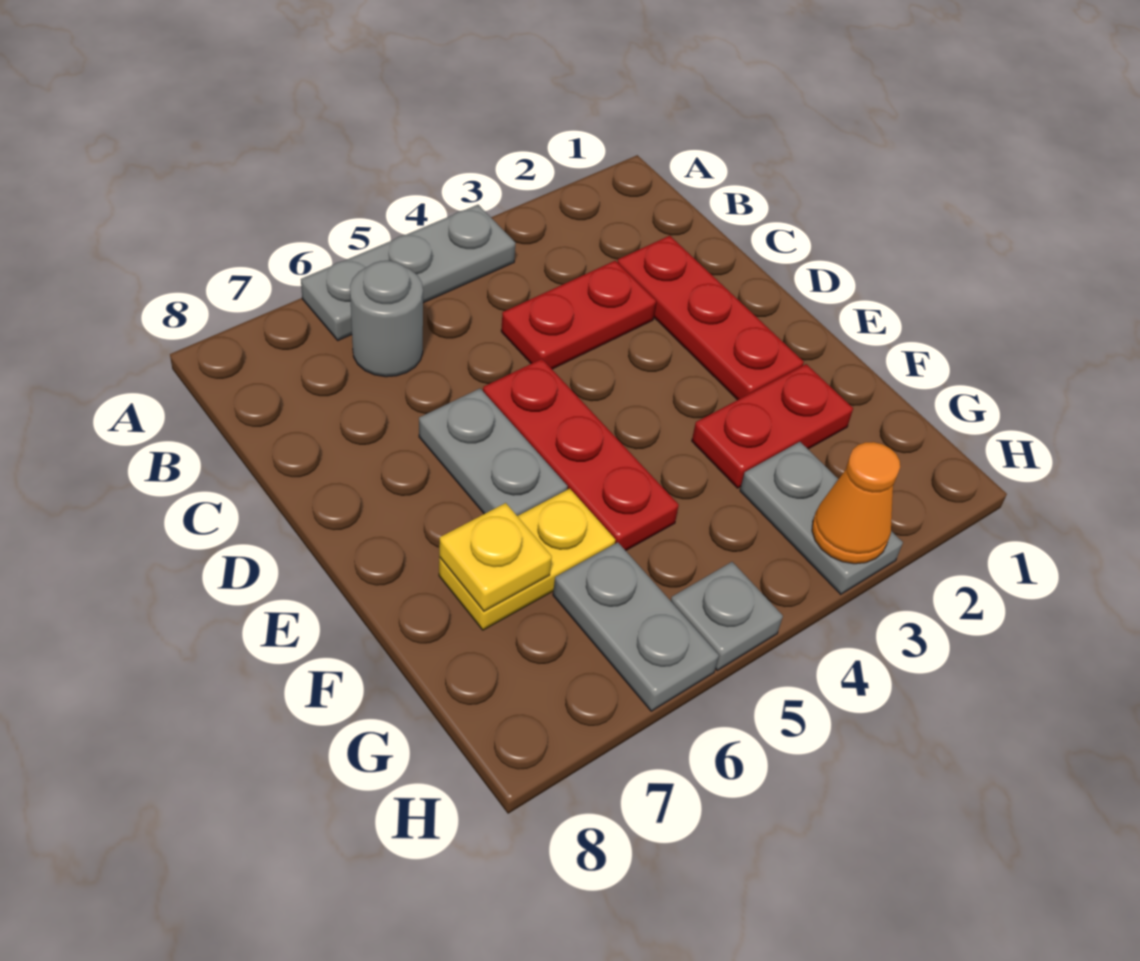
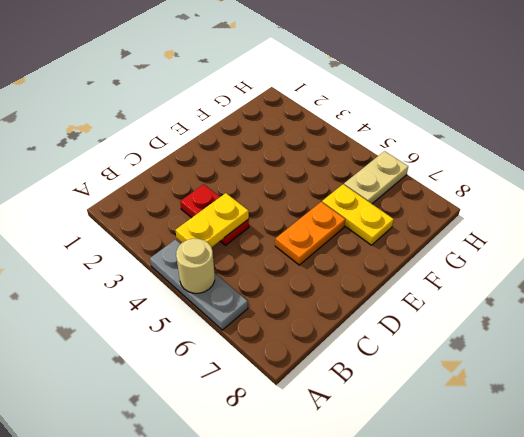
tan 1x1 round brick [176,239,215,293] -> none
yellow 1x2 plate [176,193,249,247] -> none
orange 1x2 plate [275,202,345,265] -> grey 1x2 plate [419,389,568,516]
tan 1x2 plate [344,151,408,204] -> grey 1x2 plate [553,542,719,711]
none -> grey 1x1 round brick [350,261,423,377]
none -> red 1x3 plate [617,236,804,400]
none -> red 1x3 plate [483,359,679,551]

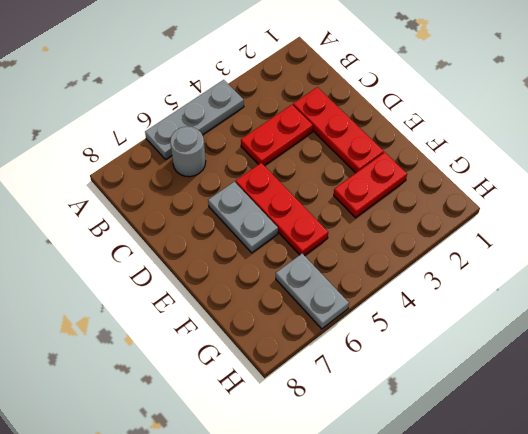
none -> yellow 1x2 plate [439,489,615,630]
none -> grey 1x2 plate [740,442,903,594]
none -> grey 1x1 plate [671,562,783,670]

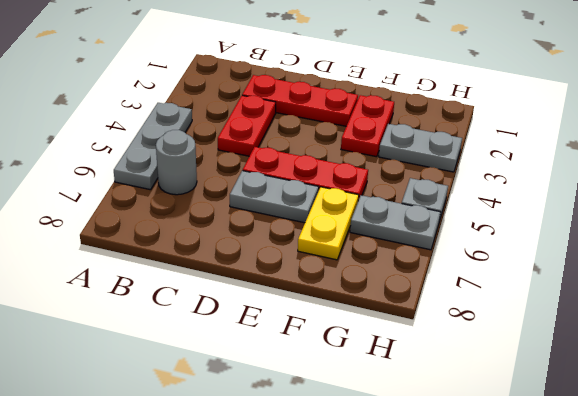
none -> yellow 1x1 plate [439,503,552,611]
none -> orange 1x1 cone [812,442,900,564]

